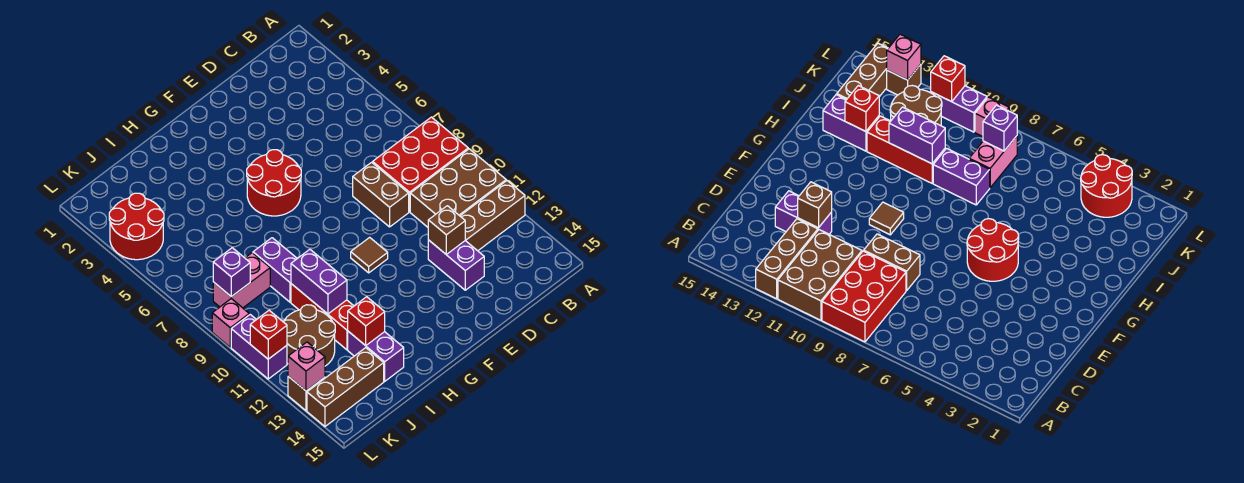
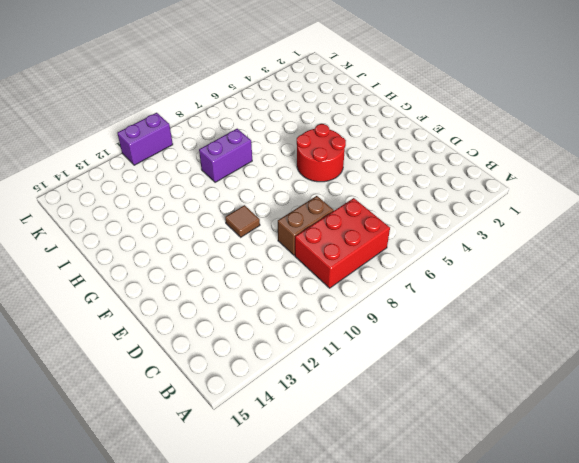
red 2x3 brick [295,198,390,288] -> red 2x3 brick turned to [373,117,468,212]
none -> brown 2x3 brick [410,149,506,227]
none -> brown 1x3 brick [460,181,525,251]
none -> purple 1x2 brick [428,240,484,290]

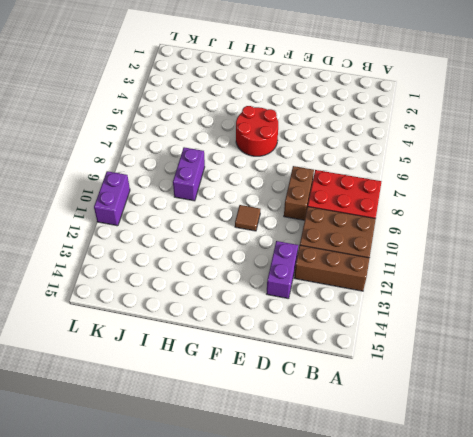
none -> red 1x3 brick [291,284,354,350]
none -> purple 1x2 brick [348,331,404,381]
none -> pink 1x2 brick [213,253,270,308]

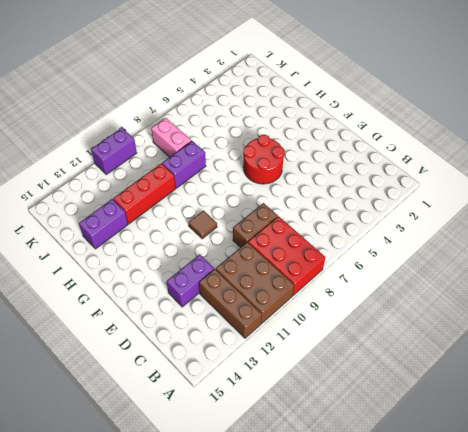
none -> brown 2x2 round brick [283,305,335,366]
none -> brown 1x3 brick [307,348,384,426]
none -> red 2x2 round brick [109,193,164,260]

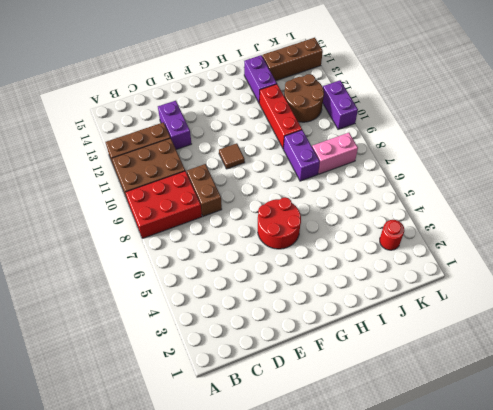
red 1x1 round brick [380,220,404,250] -> red 2x2 round brick [109,193,164,260]
none -> pink 1x1 brick [212,299,249,347]
none -> brown 1x1 brick [288,376,325,411]
none -> brown 1x1 brick [428,206,465,255]

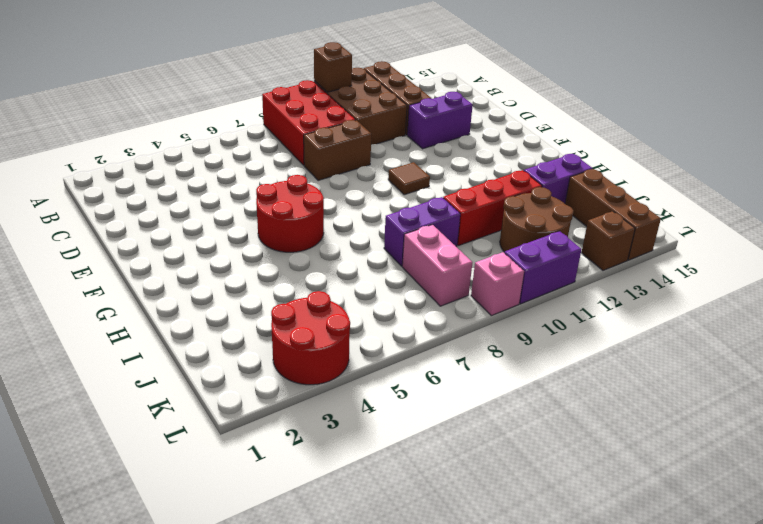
brown 1x1 brick [314,42,352,92] -> brown 1x1 brick moved to [428,206,465,255]
none -> purple 1x2 brick [291,249,347,314]
none -> red 1x1 brick [348,297,385,346]
none -> purple 1x1 brick [213,248,250,297]

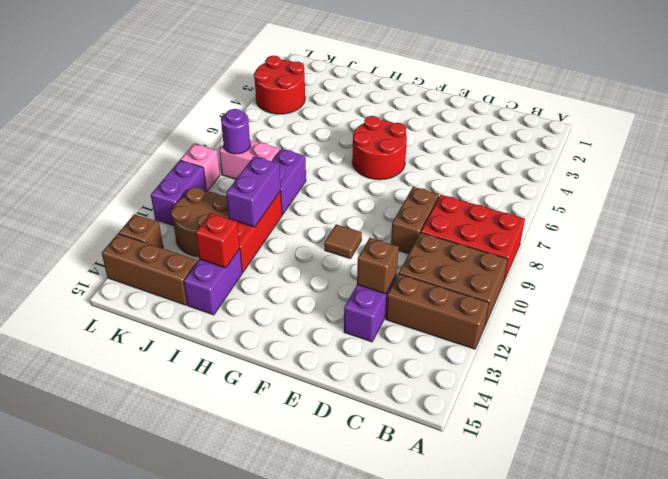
purple 1x1 round brick [221,109,250,154] -> purple 1x1 brick [213,248,250,297]
none -> red 1x1 brick [250,310,287,359]
none -> pink 1x1 brick [288,342,325,391]

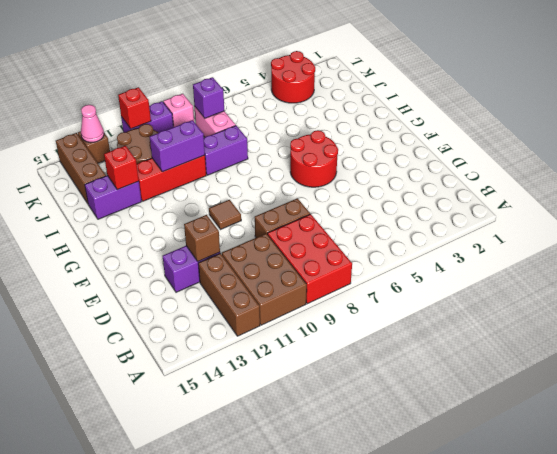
pink 1x1 cone [81,105,104,143] -> pink 1x1 brick [288,342,325,391]

